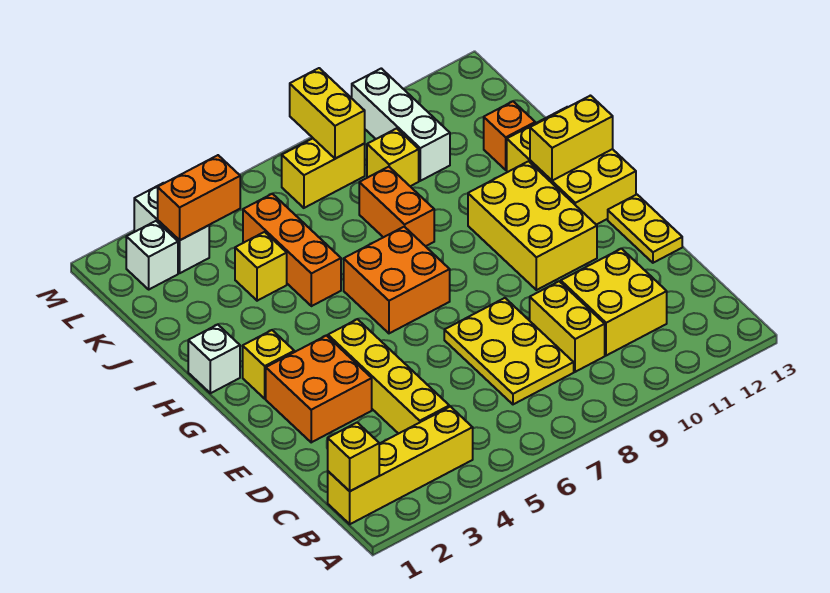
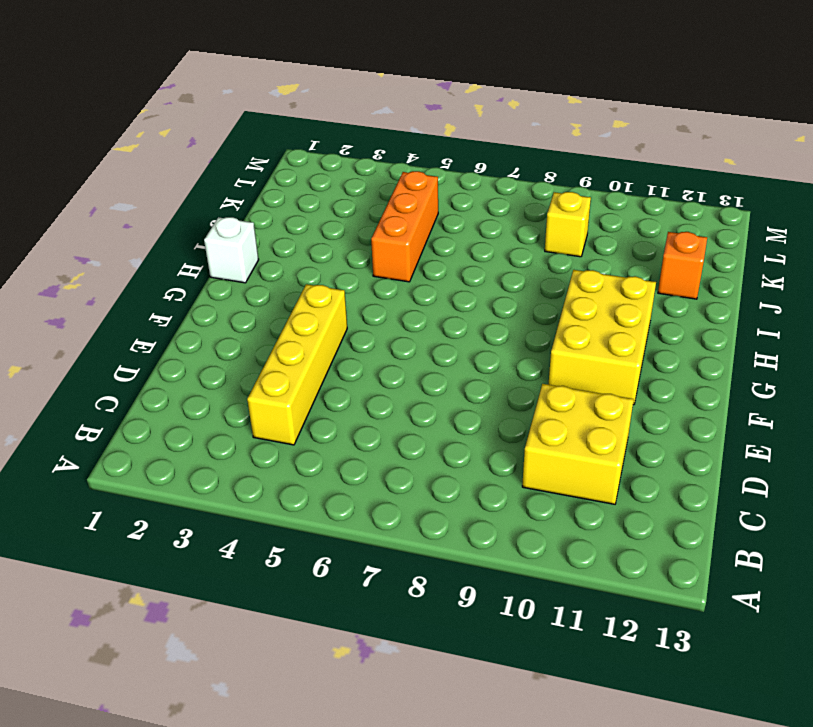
none -> yellow 1x4 brick [328,406,473,524]
none -> yellow 2x3 plate [444,298,574,404]
none -> yellow 1x2 brick [530,281,605,372]

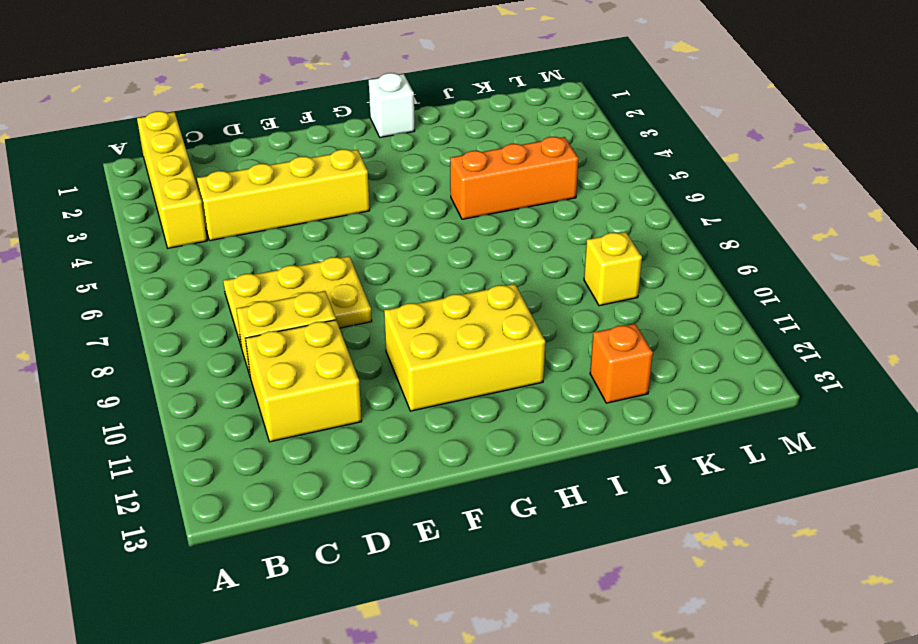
none -> orange 2x2 brick [266,335,372,442]
none -> yellow 1x2 plate [608,195,682,263]
none -> yellow 1x1 brick [243,330,294,399]

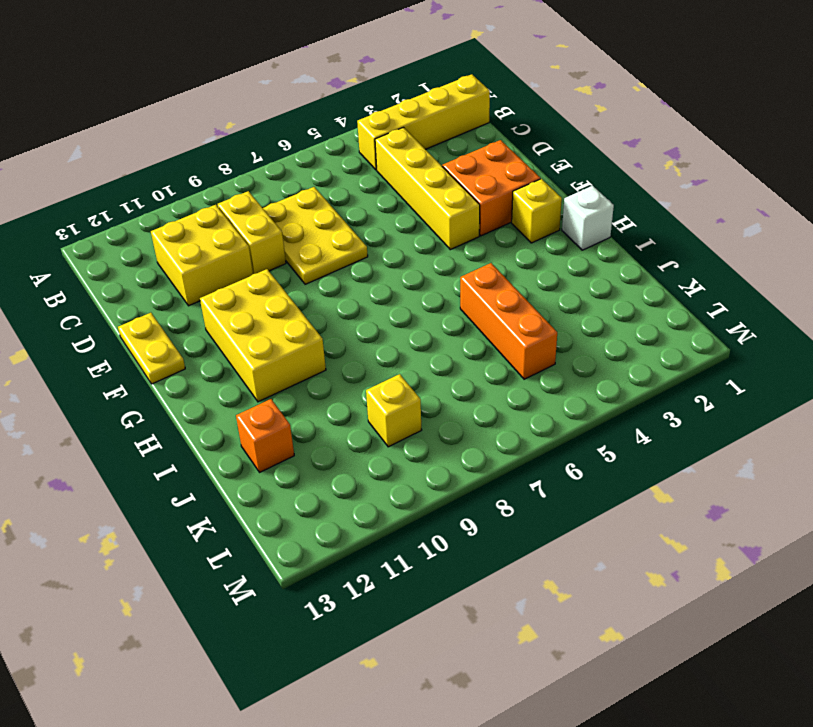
none -> orange 2x2 brick [344,227,450,333]
none -> yellow 2x3 brick [507,107,636,225]
none -> orange 1x2 brick [359,167,434,246]

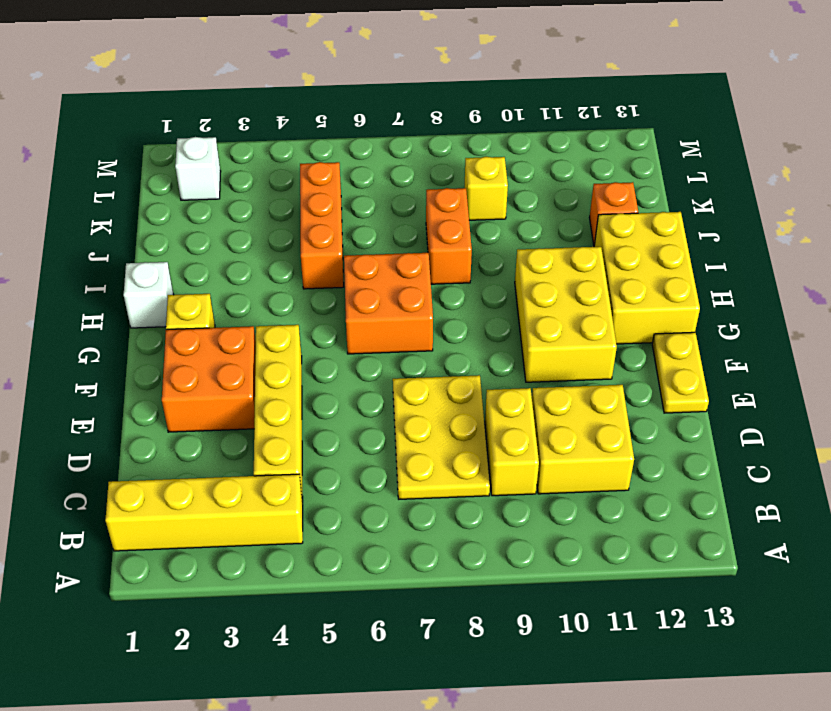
none -> yellow 1x1 brick [235,232,287,301]
none -> white 1x3 brick [352,68,450,181]
none -> white 1x2 brick [134,183,209,273]

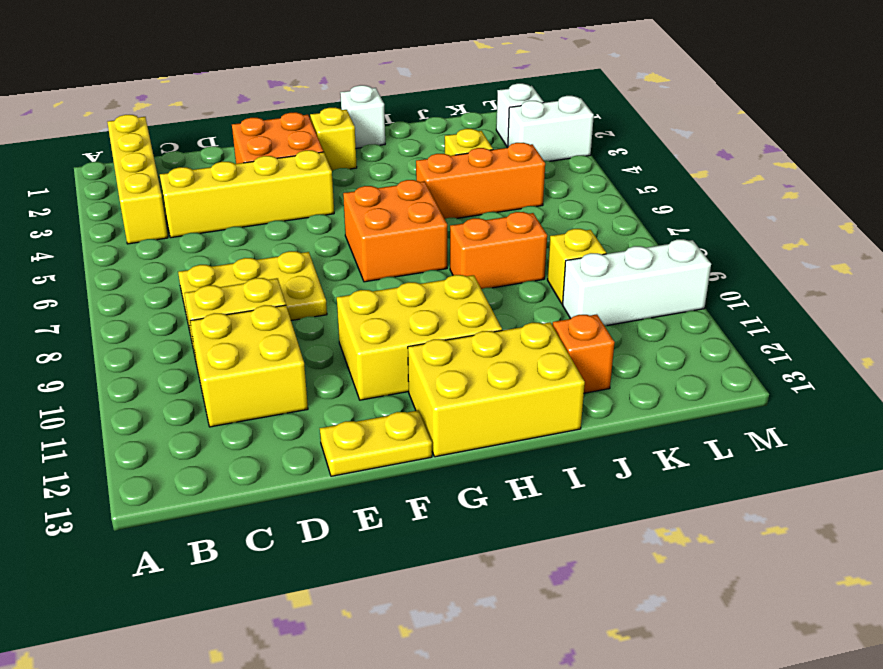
none -> yellow 1x2 brick [282,139,365,208]
none -> yellow 1x1 brick [328,423,379,491]
none -> yellow 1x2 brick [530,96,613,181]

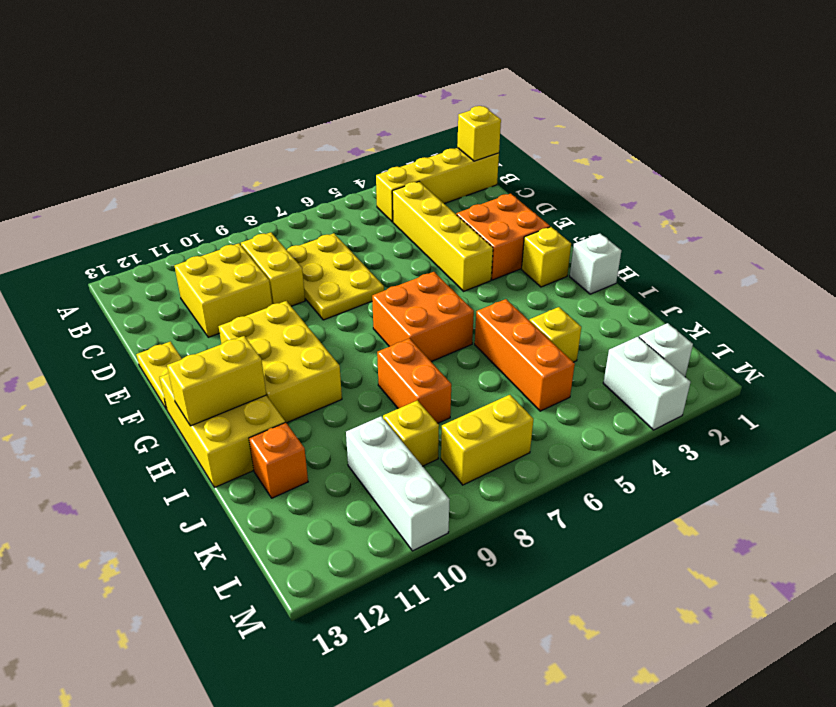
none -> orange 1x2 brick [158,155,240,240]
none -> yellow 1x2 brick [290,68,365,159]

